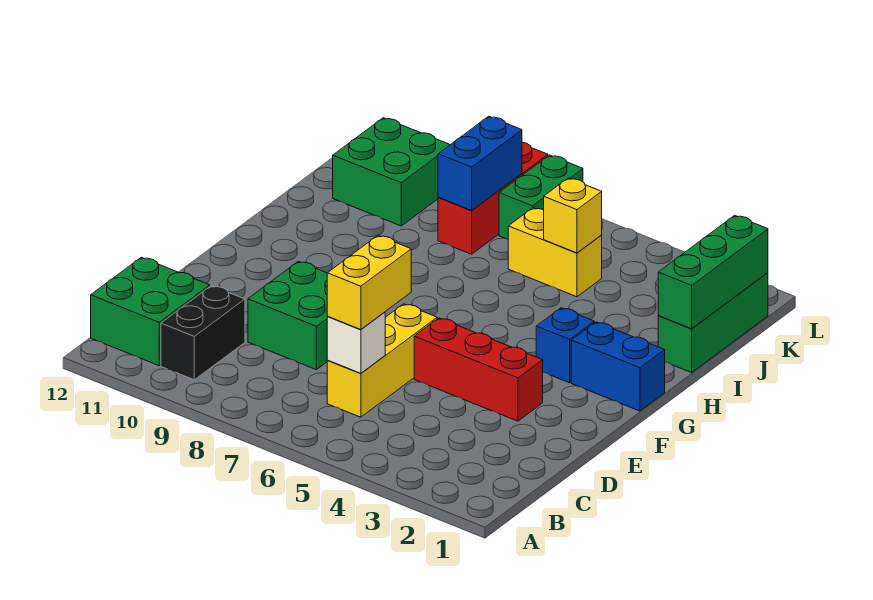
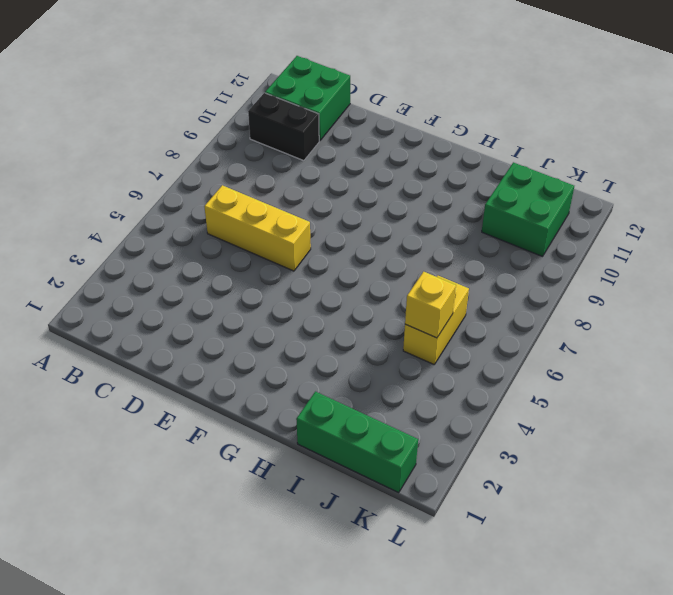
none -> green 2x2 brick [248,261,328,370]
none -> red 1x3 brick [414,318,543,421]
none -> blue 1x2 brick [571,322,665,411]

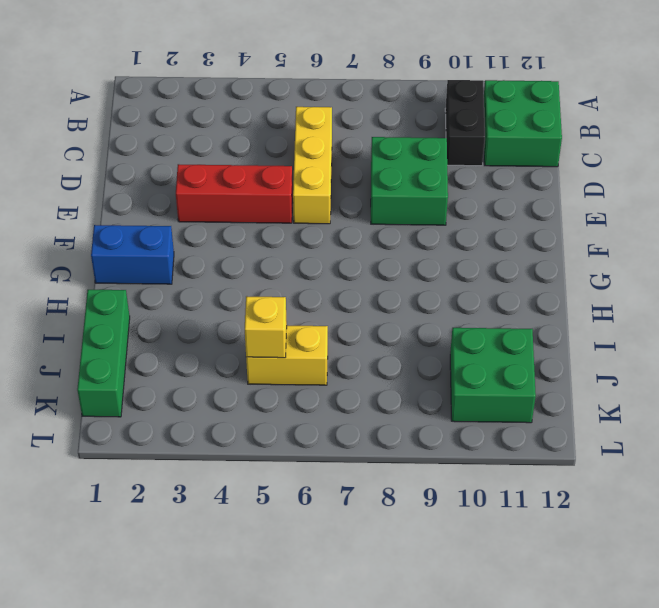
none -> blue 1x1 brick [536,308,594,383]
none -> red 1x3 brick [438,142,548,254]
none -> green 1x2 brick [499,155,583,239]

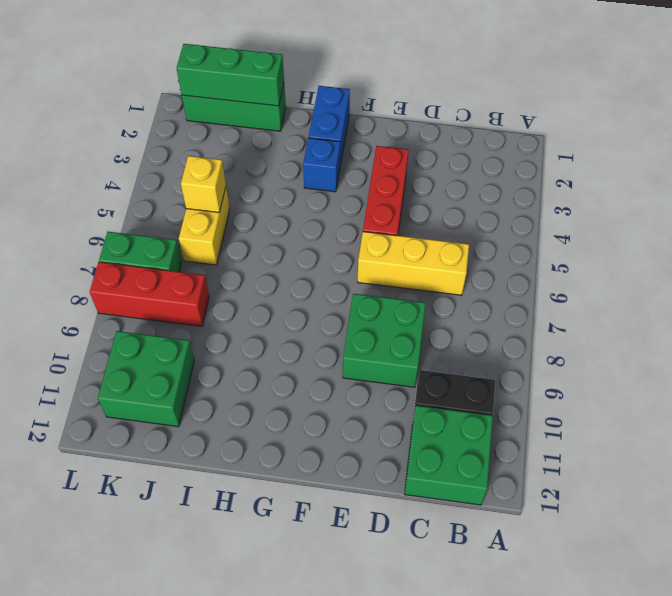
none -> white 1x1 brick [327,312,385,374]
none -> blue 1x2 brick [438,116,522,210]
none -> yellow 1x2 brick [327,236,411,330]

